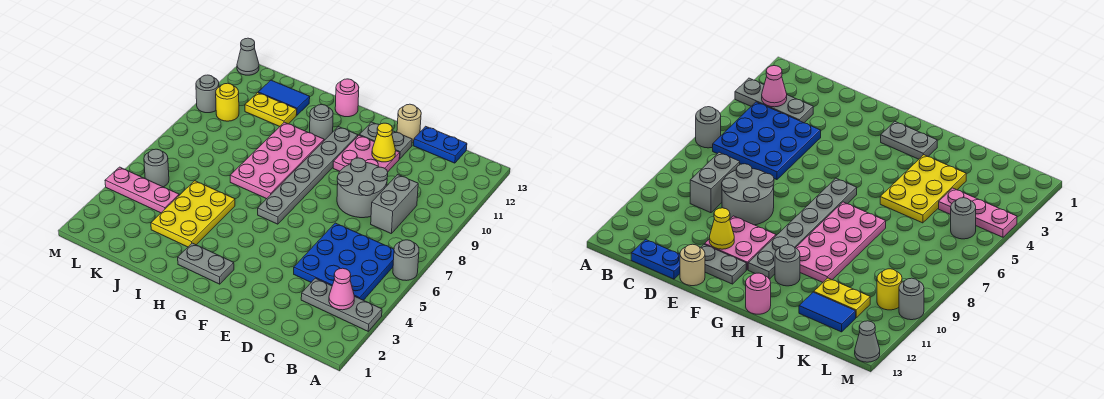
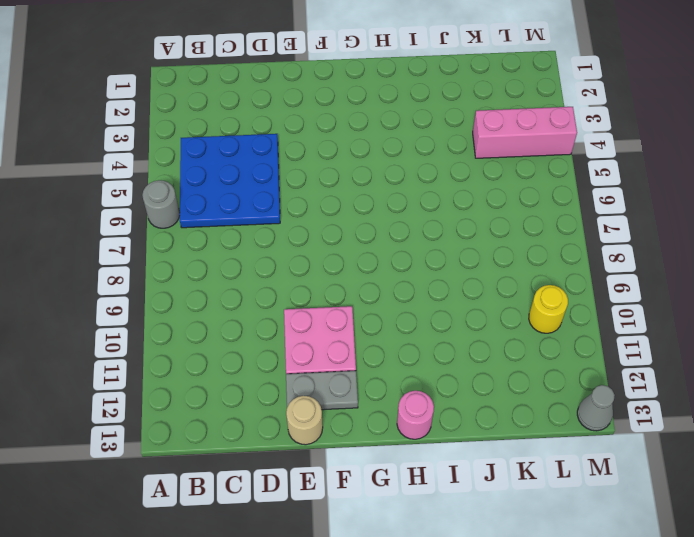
pink 1x3 brick [473,107,577,158] -> pink 1x3 plate [105,167,179,213]
none -> grey 1x3 plate [301,278,382,331]
none -> grey 1x2 brick [371,175,418,234]
none -> blue 1x2 plate [413,126,467,163]

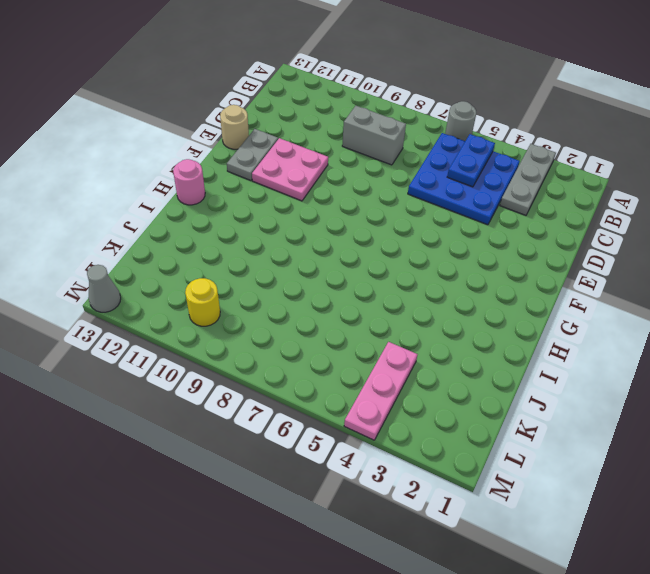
blue 1x2 plate [447,134,495,187] -> blue 1x2 plate moved to [413,126,467,163]
none -> grey 2x2 round brick [337,158,388,218]
none -> grey 1x2 plate [178,243,234,284]
none -> grey 1x6 plate [258,127,358,224]

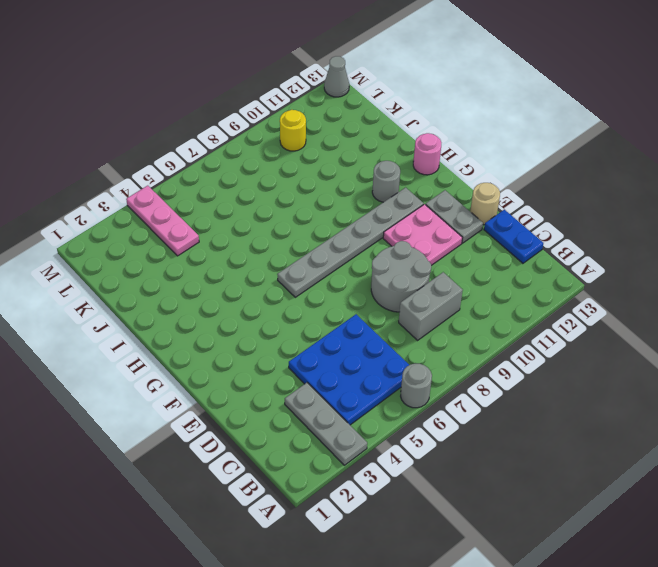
none -> grey 1x2 plate [178,243,234,284]
none -> pink 2x4 plate [230,122,324,199]
none -> yellow 2x3 plate [151,181,235,247]

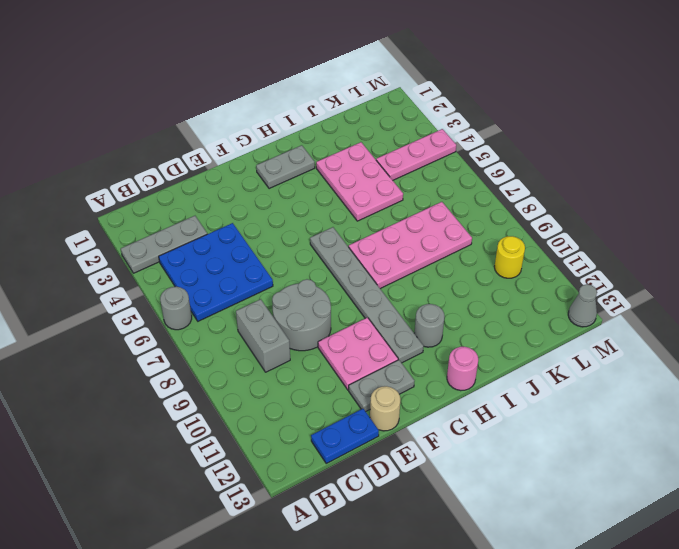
pink 2x4 plate [349,202,472,289] -> pink 2x4 plate turned to [230,122,324,199]
pink 2x3 plate [316,142,403,221] -> yellow 2x3 plate [151,181,235,247]
none -> yellow 1x2 plate [245,93,297,126]
none -> blue 1x2 tile [258,80,310,115]
none -> grey 1x1 round brick [144,149,169,187]

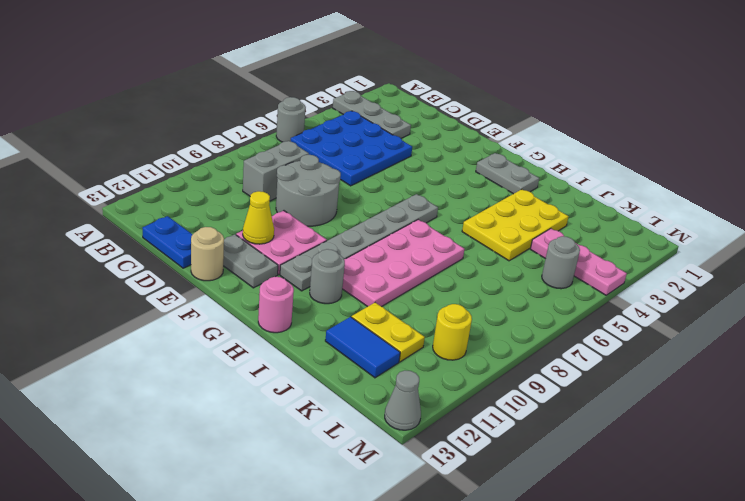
none -> grey 1x1 round brick [196,75,219,113]
none -> pink 1x1 cone [329,268,354,310]

